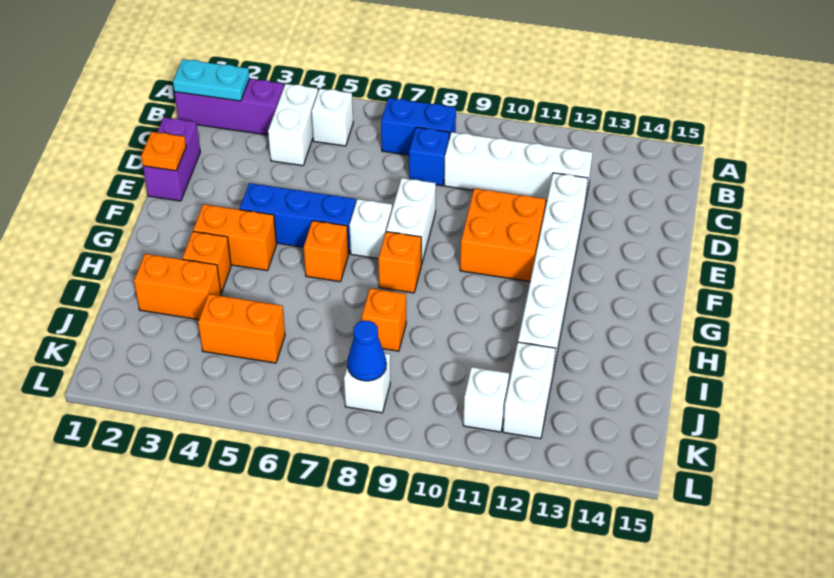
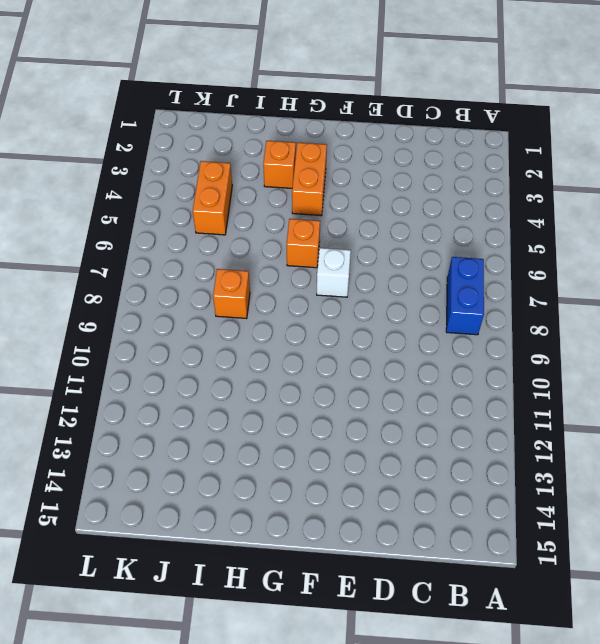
none -> purple 1x3 brick [174,79,284,135]
none -> white 1x2 brick [268,84,318,166]
none -> white 1x1 brick [312,89,353,146]

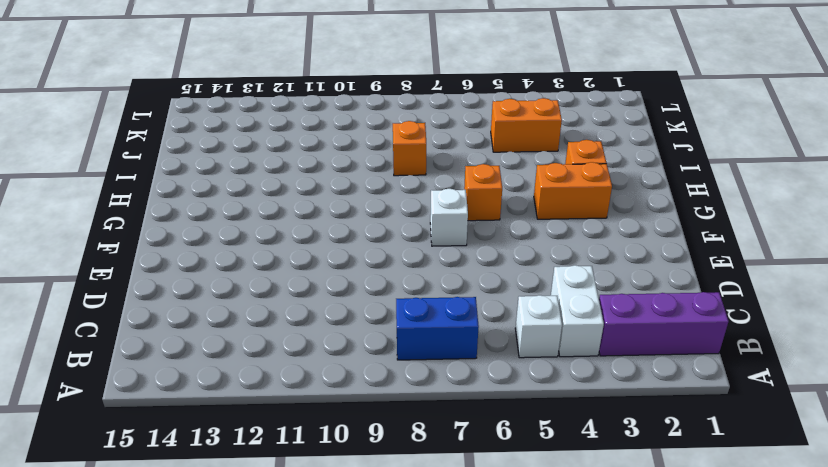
none -> blue 1x1 brick [409,127,449,186]
none -> white 1x4 brick [444,132,593,202]
none -> purple 1x2 brick [143,117,200,201]

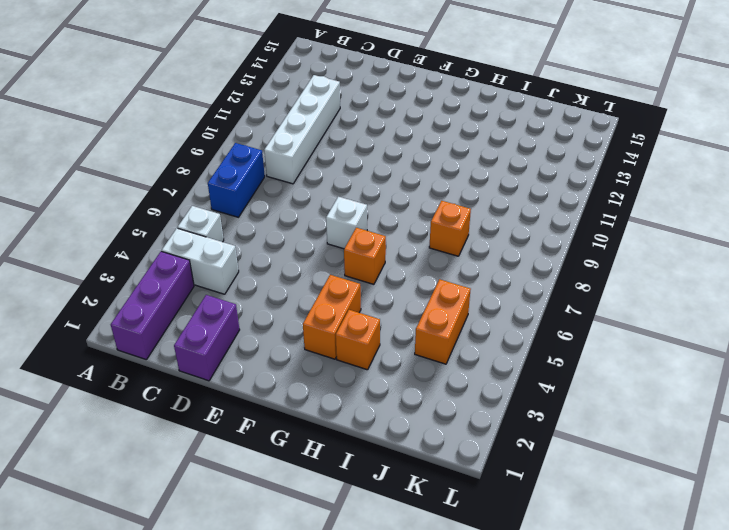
purple 1x2 brick [174,295,240,381] -> purple 1x2 brick turned to [143,117,200,201]
none -> blue 1x1 brick [409,127,449,186]
none -> white 1x6 brick [518,173,588,372]
none -> white 1x2 brick [386,178,436,265]

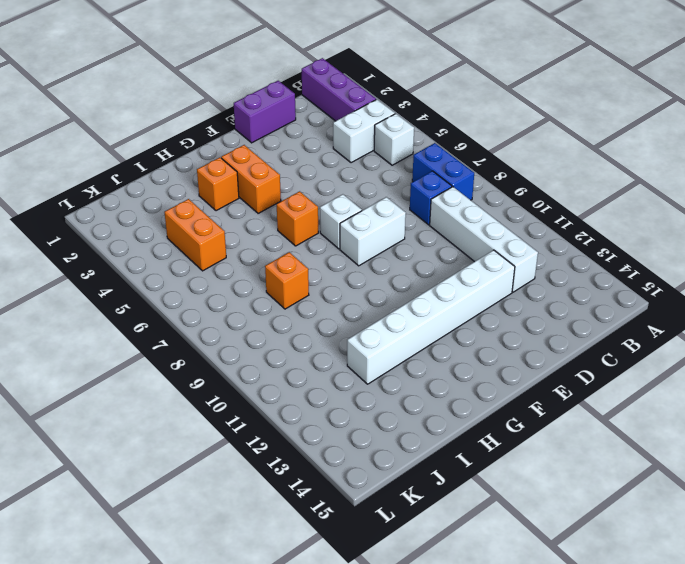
none -> orange 2x2 brick [460,189,546,281]
none -> blue 1x3 brick [240,183,356,254]
none -> orange 1x1 brick [378,232,421,293]

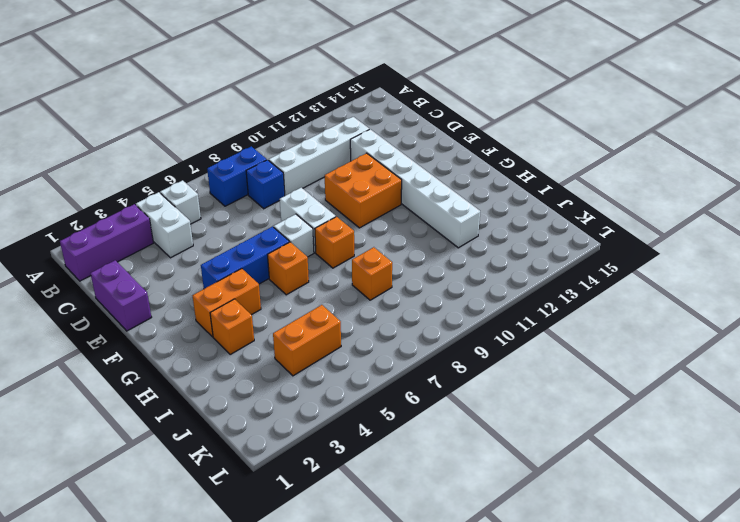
none -> orange 1x2 brick [134,254,221,320]
none -> white 1x2 brick [503,342,555,439]
none -> white 1x1 brick [344,353,390,413]

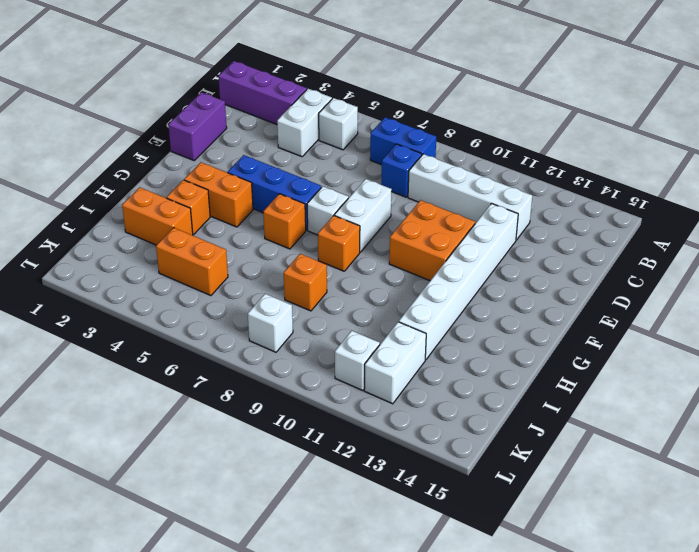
none -> cyan 1x2 plate [173,59,250,101]
none -> orange 1x1 plate [141,132,186,171]
none -> blue 1x1 cone [348,321,386,381]

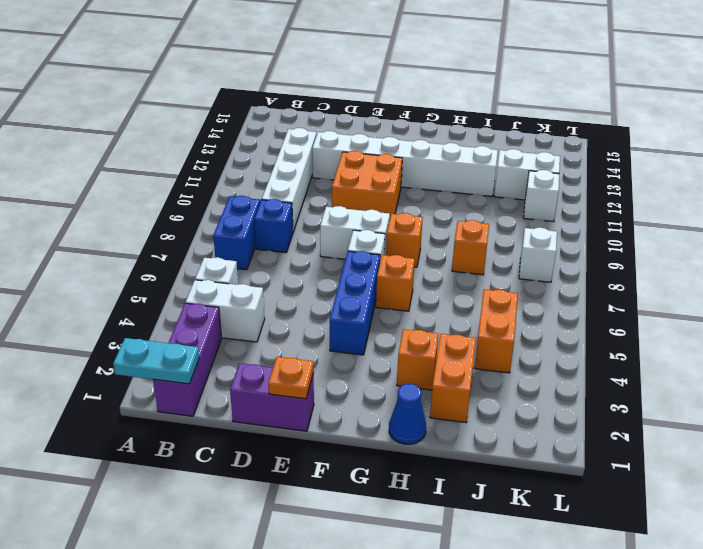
cyan 1x2 plate [113,338,199,384] -> cyan 1x2 plate turned to [173,59,250,101]
blue 1x1 cone [389,384,426,444] -> blue 1x1 cone moved to [348,321,386,381]
none -> orange 1x2 brick [193,204,277,271]

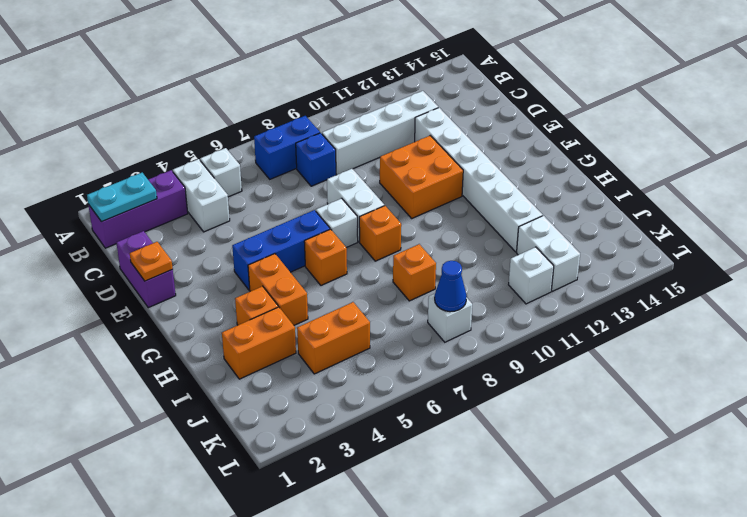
orange 1x2 brick [248,254,308,325] -> orange 1x2 brick turned to [193,204,277,271]

